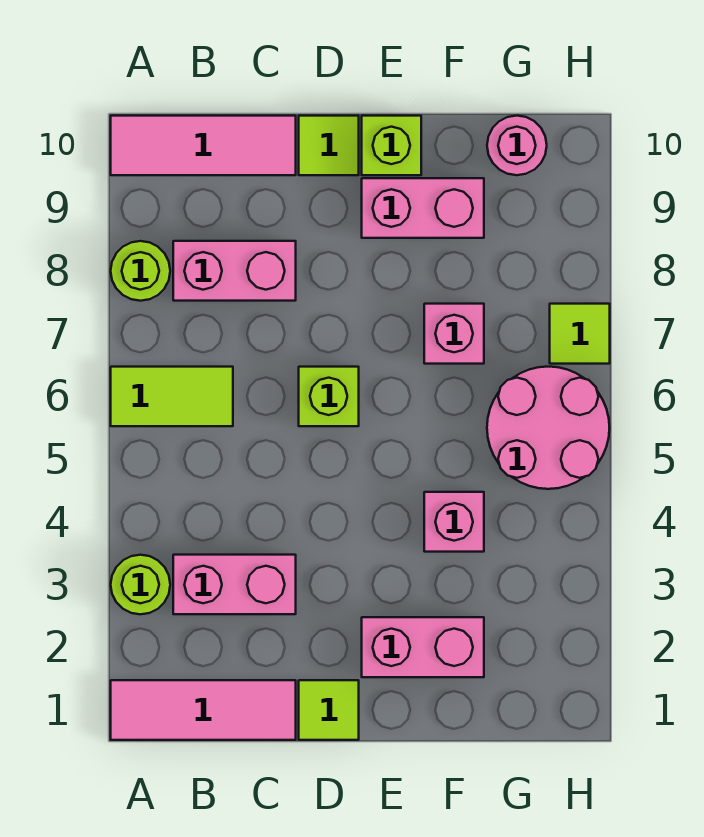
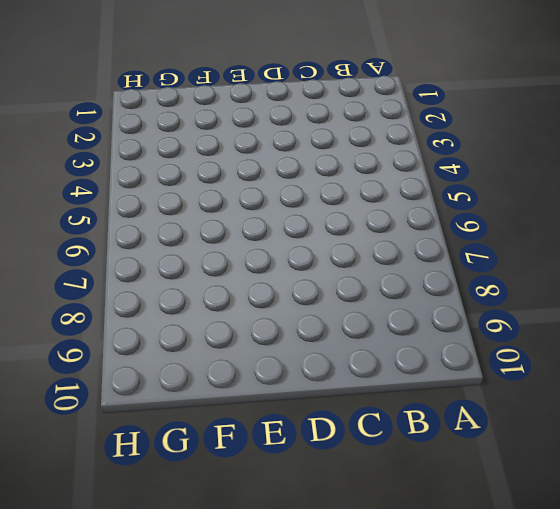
none -> pink 1x3 tile [111,680,296,740]
none -> lime 1x1 round brick [111,555,170,614]
none -> lime 1x2 tile [111,367,233,426]

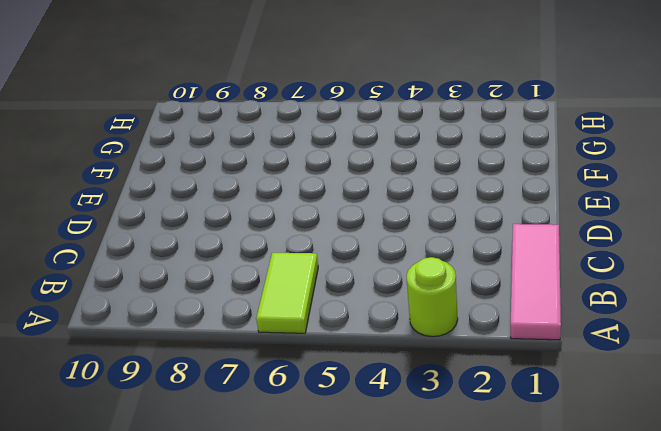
none -> lime 1x1 round brick [111,241,170,301]
none -> pink 1x3 tile [111,116,296,175]
none -> pink 1x2 brick [173,555,296,614]

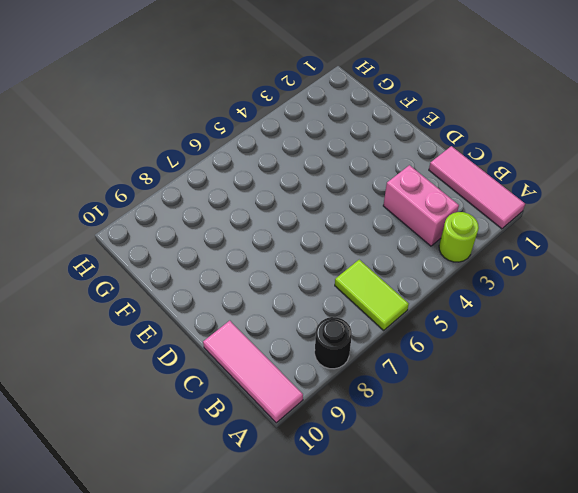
black 1x1 round brick [315,317,352,369] -> lime 1x1 round brick [111,241,170,301]
none -> pink 1x2 brick [173,241,296,301]
none -> lime 1x1 tile [299,680,359,740]
none -> lime 1x1 brick [299,367,359,426]

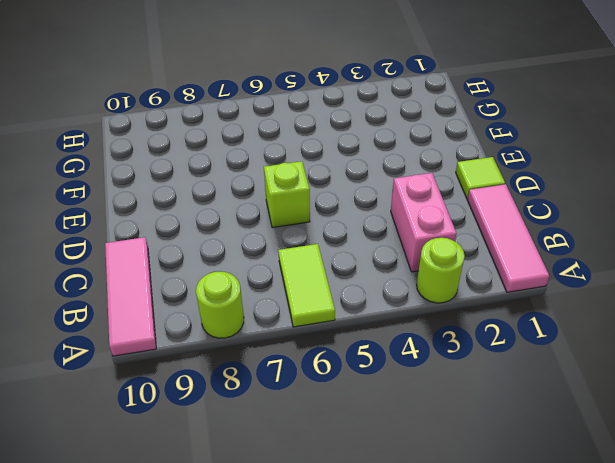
none -> pink 1x2 brick [173,241,296,301]
none -> lime 1x1 tile [299,116,359,175]
none -> pink 1x2 brick [362,617,484,677]

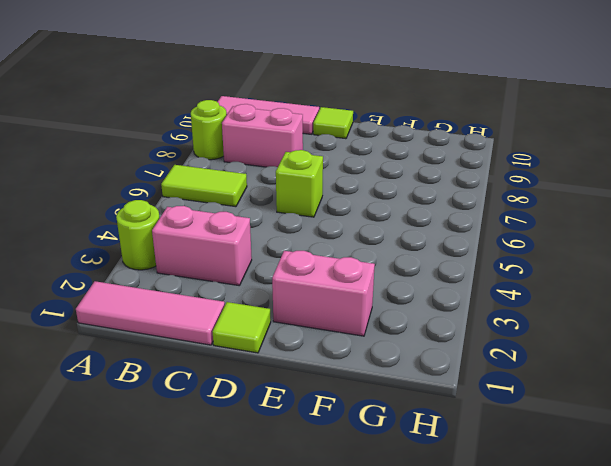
none -> pink 1x2 brick [362,178,484,238]
none -> lime 1x1 brick [362,116,421,175]
none -> pink 1x1 brick [424,492,484,552]

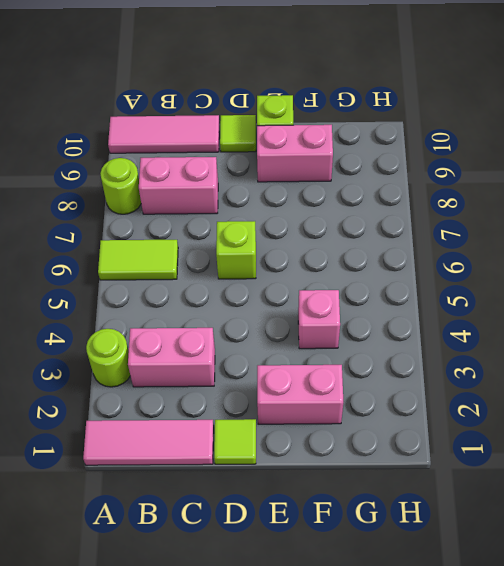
none -> pink 1x1 brick [424,304,484,364]
none -> pink 2x2 round brick [487,367,610,489]
none -> pink 1x1 round brick [487,116,547,175]

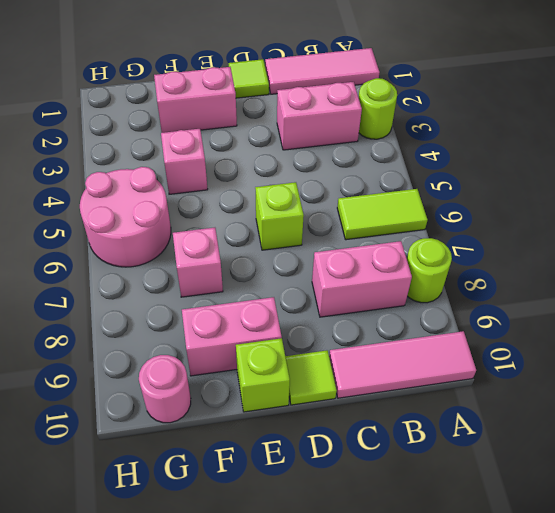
none -> lime 1x1 tile [550,304,610,364]

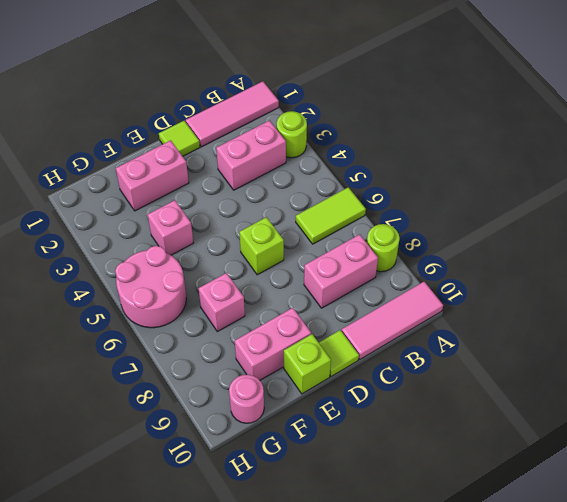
none -> lime 1x1 tile [550,304,610,364]

